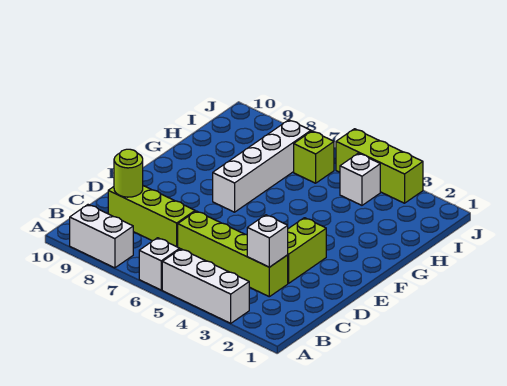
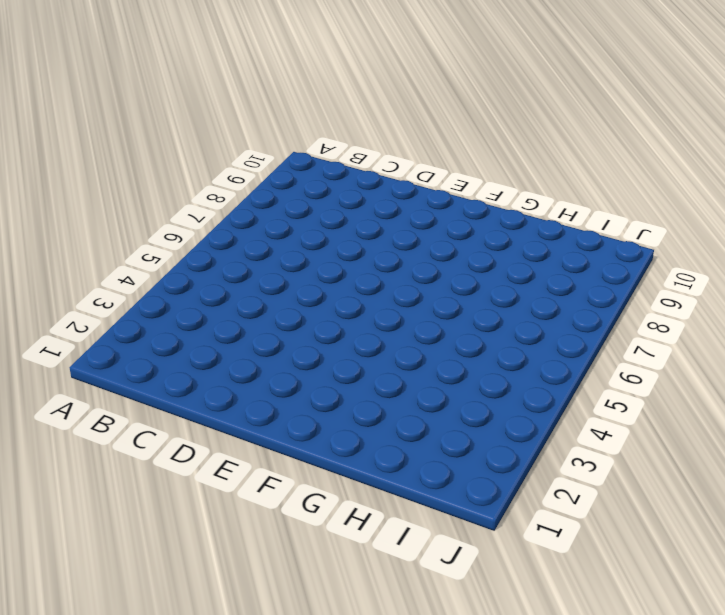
none -> white 1x3 brick [162,249,249,323]
none -> white 1x1 brick [139,238,180,290]
none -> white 1x2 brick [70,205,133,268]

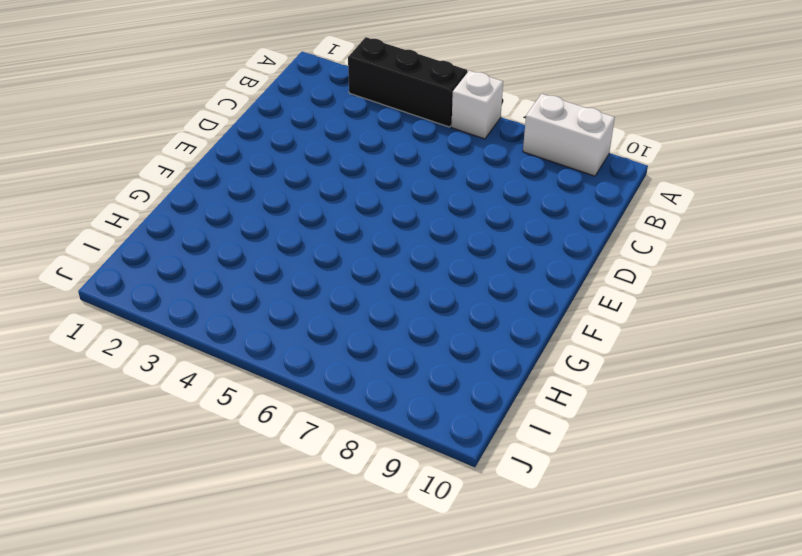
black 1x3 brick [348,37,467,127] -> white 1x3 brick [162,249,249,323]
none -> lime 1x4 brick [178,211,288,297]
none -> lime 1x3 brick [108,186,195,247]
none -> lime 1x2 brick [288,218,326,283]

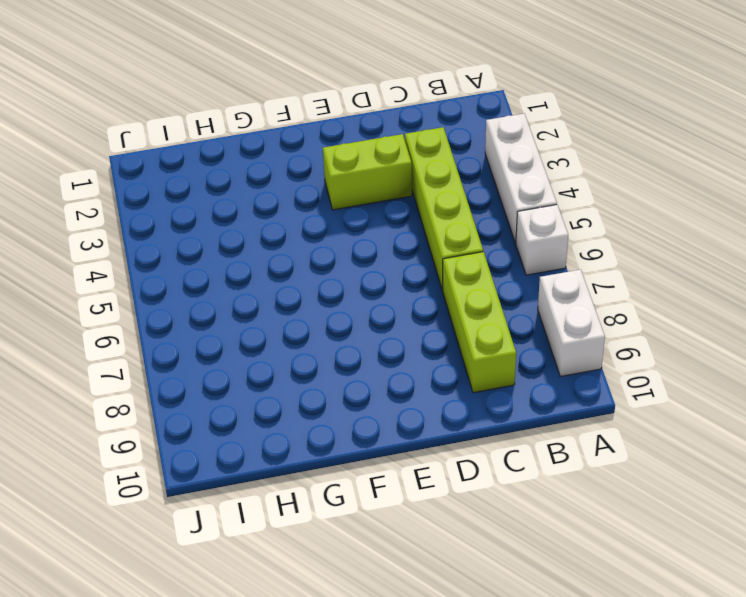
none -> white 1x4 brick [213,120,311,212]
none -> white 1x1 brick [340,153,380,205]
none -> lime 1x1 brick [294,131,334,183]

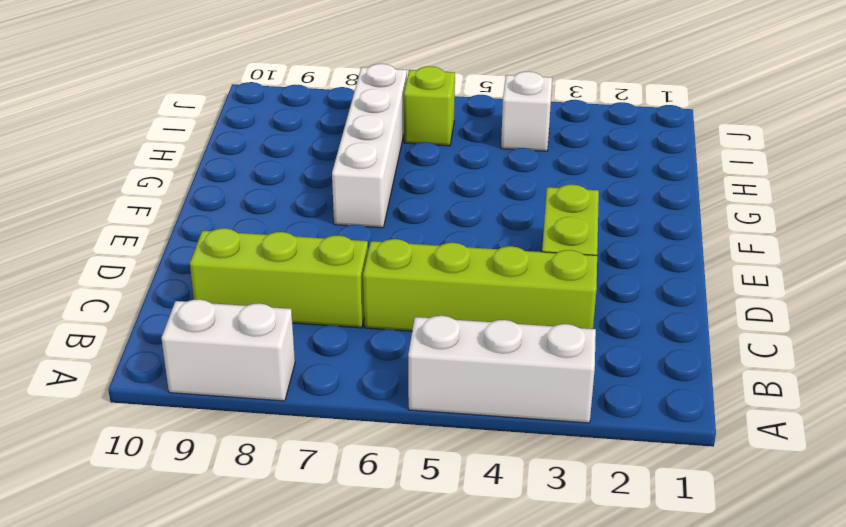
none -> white 1x1 brick [139,238,180,290]
none -> lime 1x3 brick [336,129,423,203]
none -> white 1x1 brick [247,215,288,267]

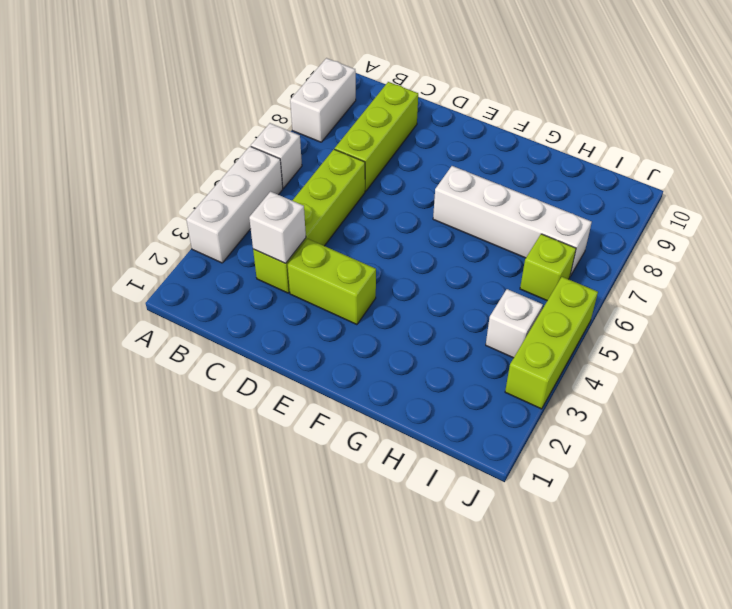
none -> lime 1x1 round brick [114,149,143,197]

